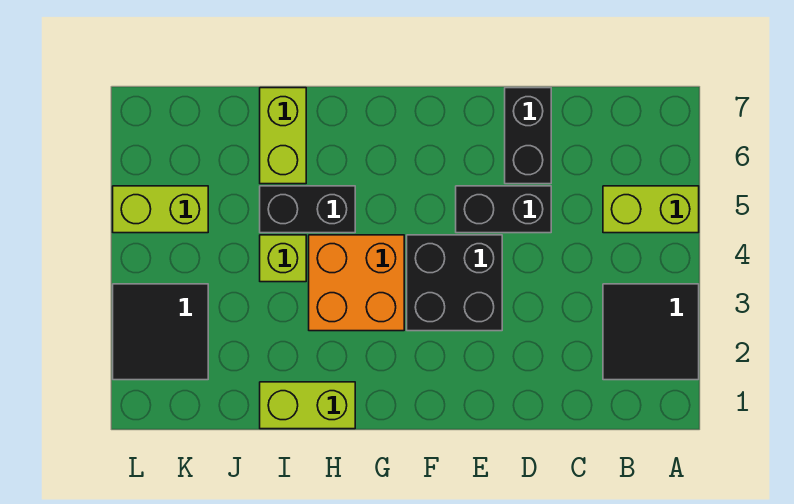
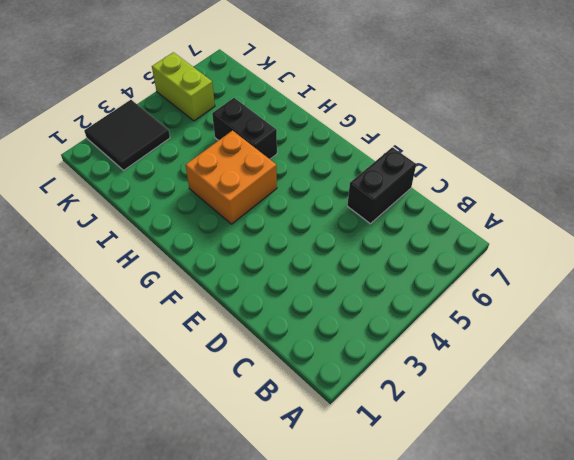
none -> black 2x2 tile [603,284,699,380]
none -> lime 1x2 brick [603,186,699,233]
none -> black 1x2 brick [456,186,551,233]

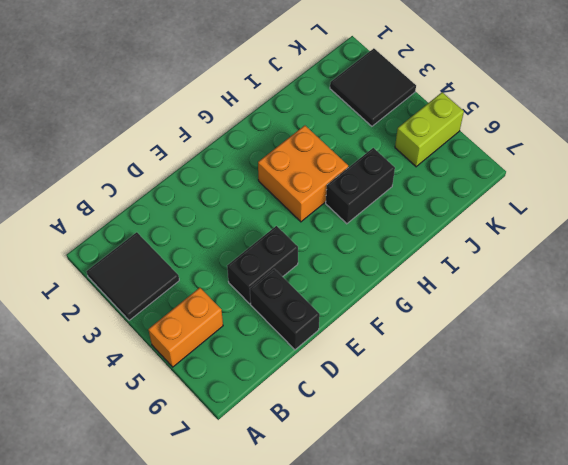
orange 1x2 brick [148,288,223,367] -> lime 1x2 brick [603,186,699,233]
none -> black 2x2 brick [407,235,502,331]
none -> lime 1x2 brick [260,382,355,429]
none -> lime 1x1 brick [260,235,306,282]

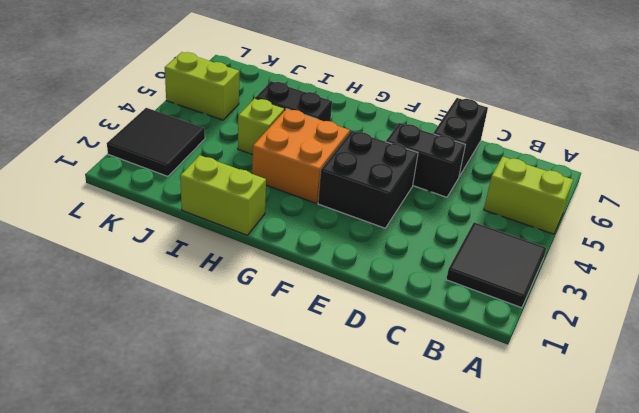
none -> lime 1x2 brick [260,88,306,184]

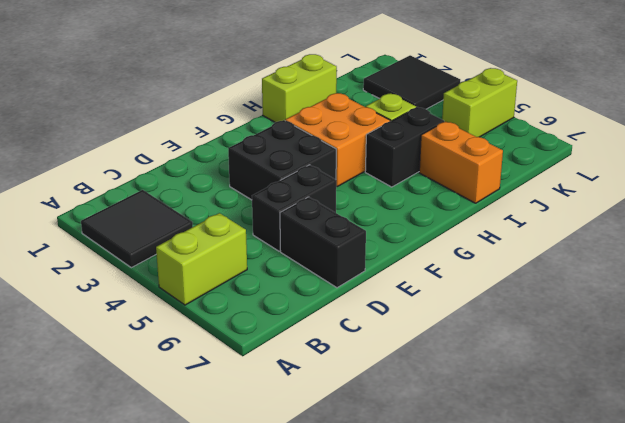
orange 1x2 brick [419,121,503,203] -> lime 1x2 brick [260,88,306,184]

